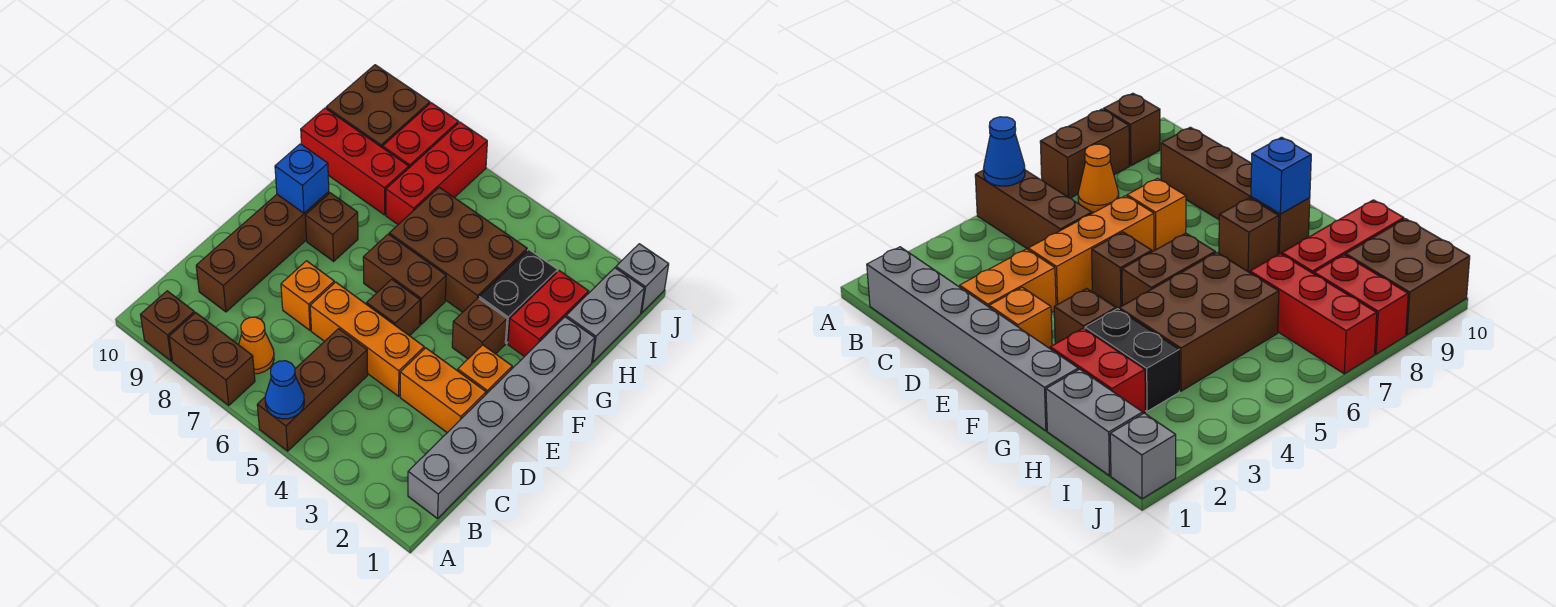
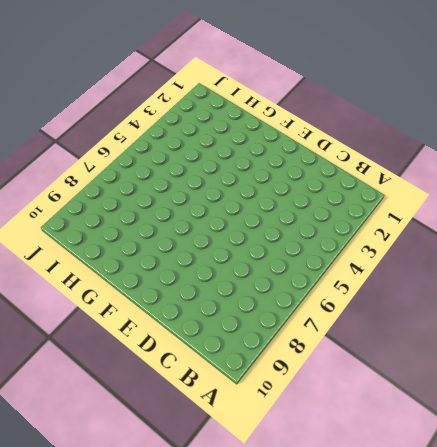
none -> brown 1x3 brick [257,329,368,451]
none -> brown 1x2 brick [169,313,255,405]
none -> brown 1x1 brick [141,291,195,361]

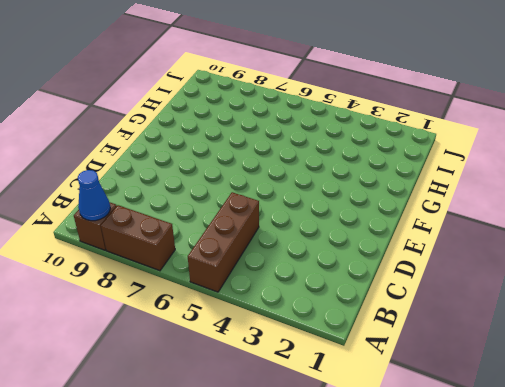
blue 1x1 cone [78,170,110,221] -> blue 1x1 cone moved to [265,361,304,419]
none -> grey 1x6 brick [408,317,595,519]
none -> orange 1x1 cone [239,317,274,374]
none -> brown 1x4 brick [196,192,329,312]

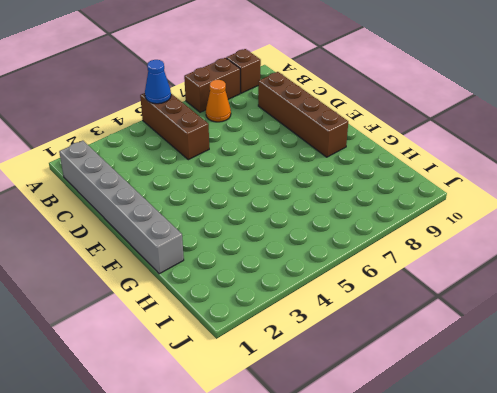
none -> orange 1x2 brick [400,348,486,433]
none -> orange 1x3 brick [310,282,424,396]
none -> orange 1x1 brick [281,261,334,330]

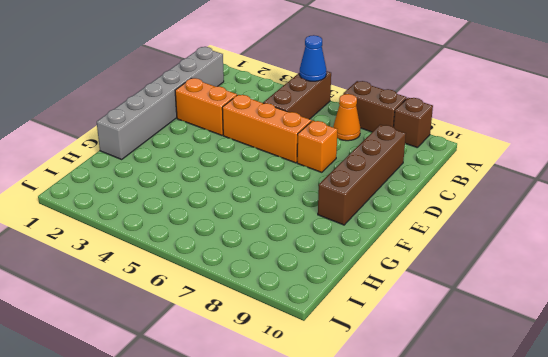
none -> orange 1x1 brick [458,345,512,394]
none -> brown 1x1 brick [367,279,420,336]
none -> brown 1x1 brick [452,298,507,359]

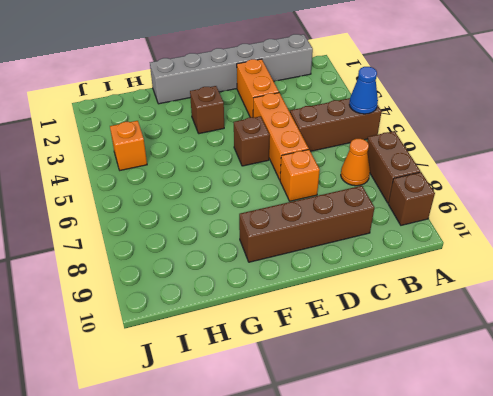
orange 1x1 brick [110,121,147,170] -> orange 1x1 brick moved to [458,345,512,394]
none -> brown 1x2 brick [363,234,446,325]
none -> brown 1x1 brick [305,193,358,261]
none -> red 1x2 brick [508,271,589,357]

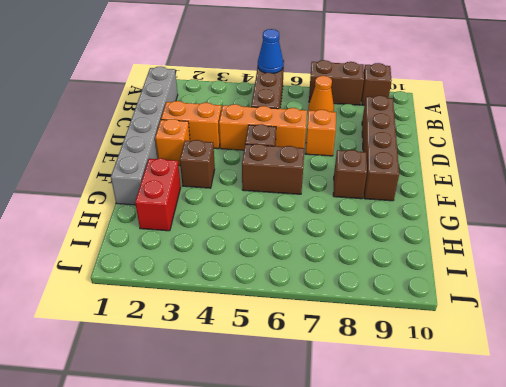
none -> black 1x2 brick [479,249,558,343]
none -> brown 2x3 brick [389,187,527,312]
none -> grey 1x2 brick [566,268,644,362]

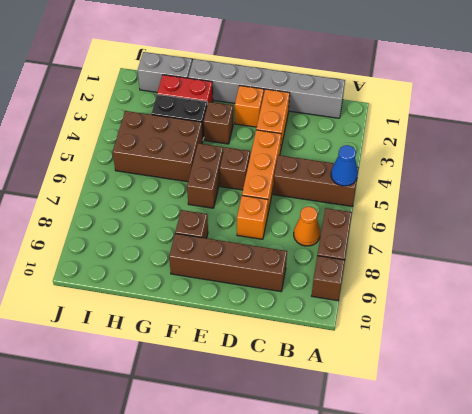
brown 2x3 brick [113,111,203,182] -> brown 2x3 brick turned to [389,187,527,312]
none -> red 1x3 brick [386,122,487,225]
none -> red 1x3 brick [301,108,409,215]
none -> red 1x2 brick [383,103,458,168]

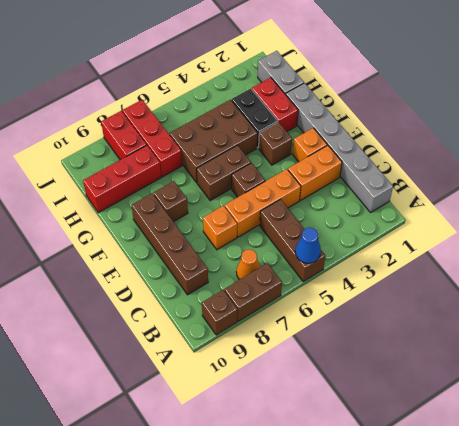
none -> brown 2x2 brick [326,65,430,148]
none -> grey 1x1 brick [616,244,669,313]
none -> blue 1x1 brick [275,144,329,213]

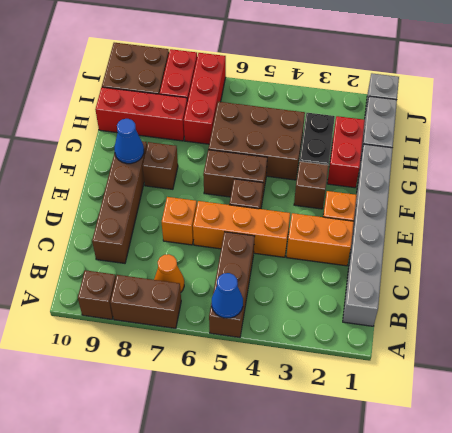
blue 1x1 cone [114,119,144,164] -> blue 1x1 brick [275,144,329,213]

